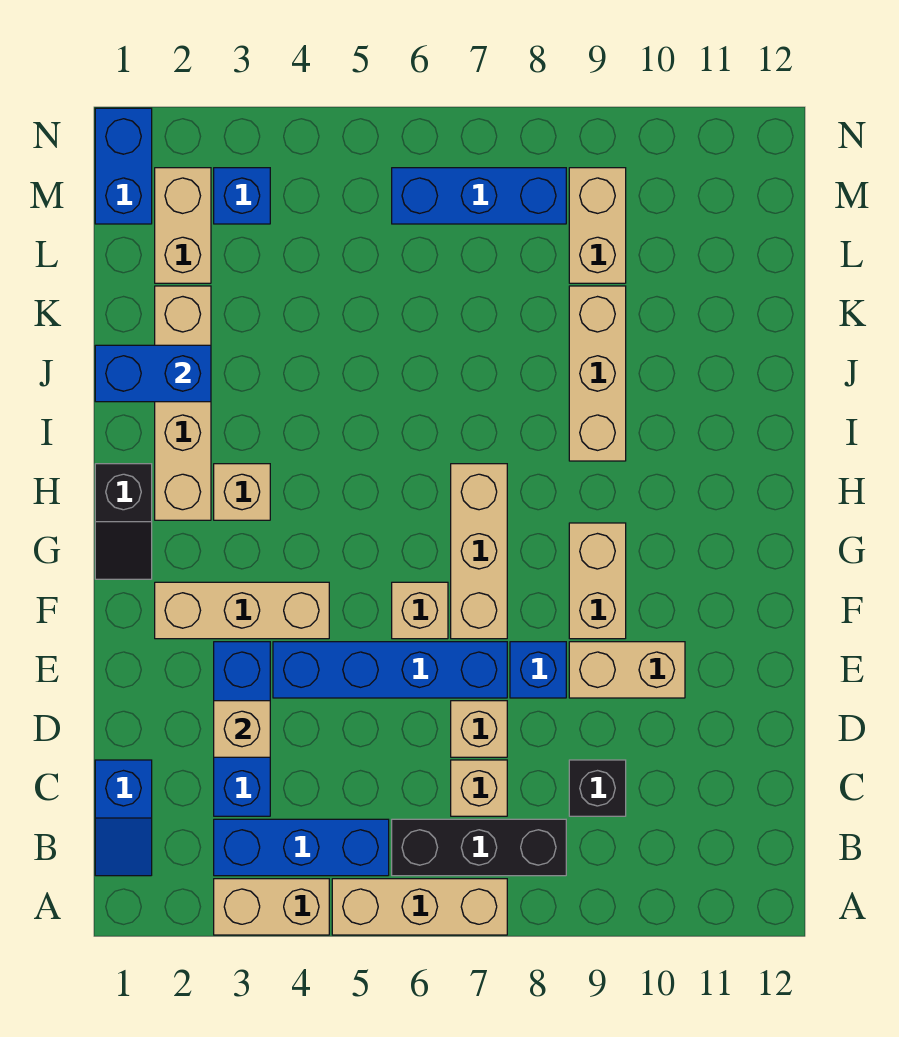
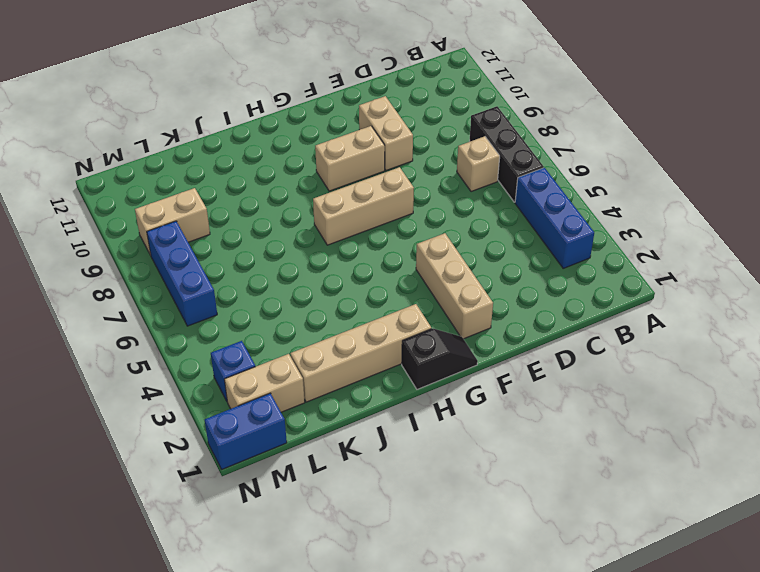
none -> tan 1x2 brick [214,879,329,935]
none -> tan 1x3 brick [332,879,507,935]
none -> blue 1x2 slope [95,760,152,876]

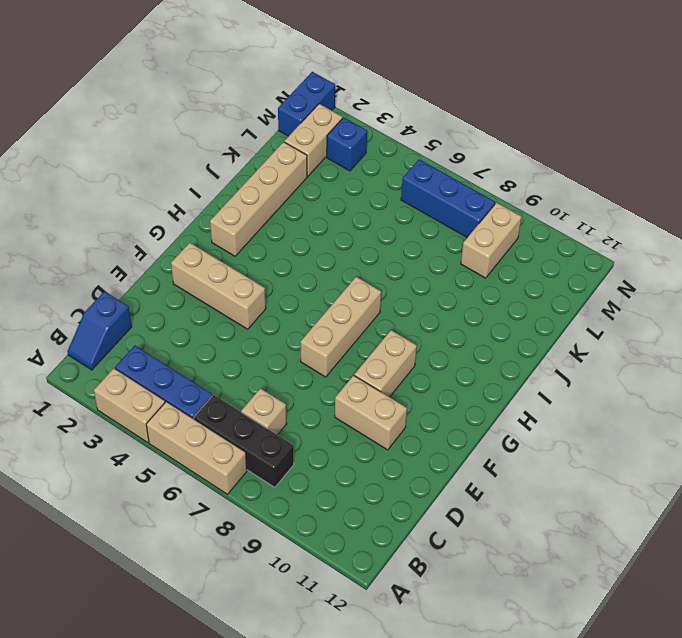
none -> blue 1x3 brick [214,642,270,816]
none -> black 1x1 brick [569,760,626,816]
none -> tan 1x1 brick [451,701,507,757]

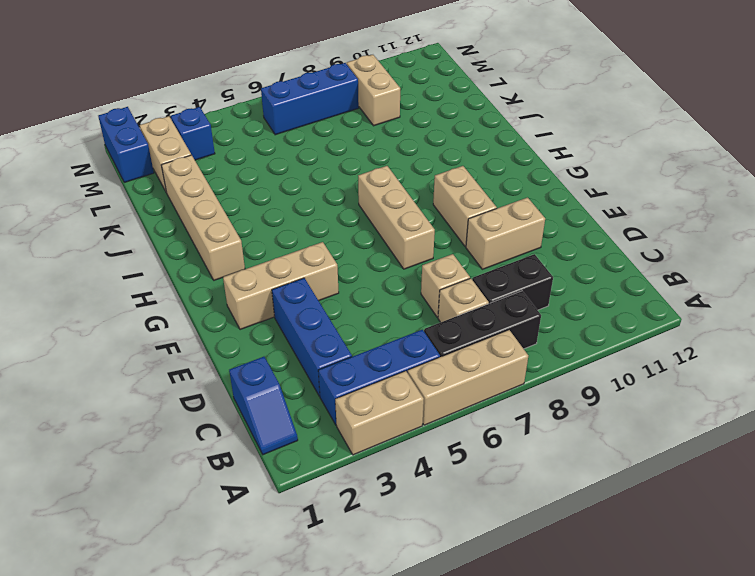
black 1x2 brick [472,254,553,310] -> black 1x1 brick [569,760,626,816]
none -> blue 1x4 brick [273,642,507,698]
none -> blue 1x1 brick [510,642,566,698]
none -> tan 1x1 brick [392,582,448,639]

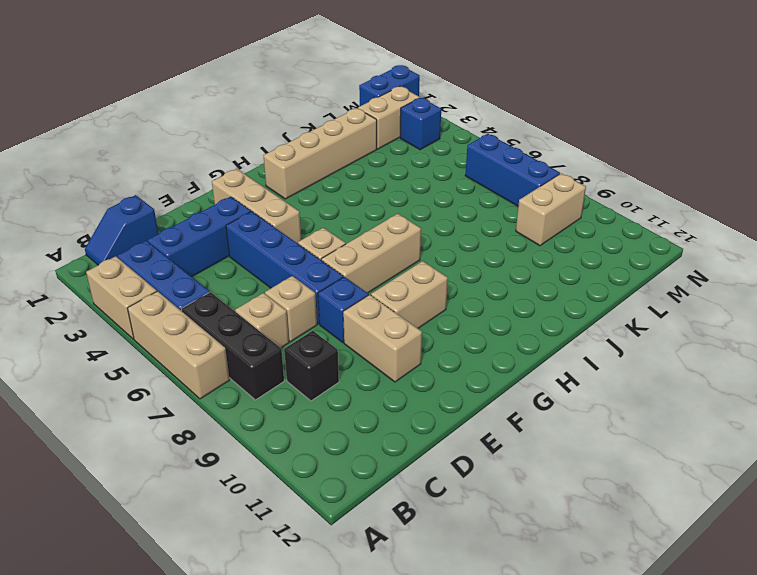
none -> black 1x2 slope [95,464,152,579]
none -> tan 1x1 brick [214,464,270,520]
none -> tan 1x3 brick [569,286,626,461]

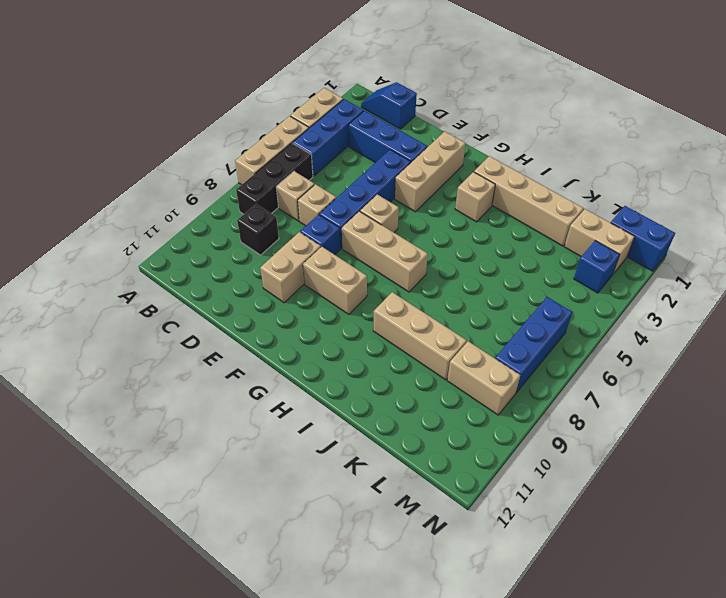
none -> black 1x2 slope [95,464,152,579]
none -> tan 1x1 brick [214,701,270,757]
none -> blue 1x2 brick [95,345,211,402]

